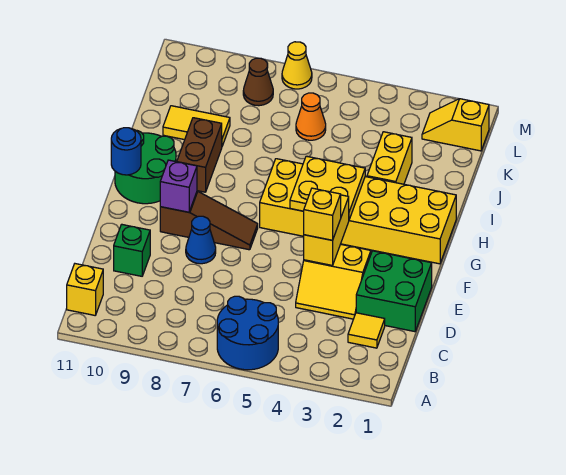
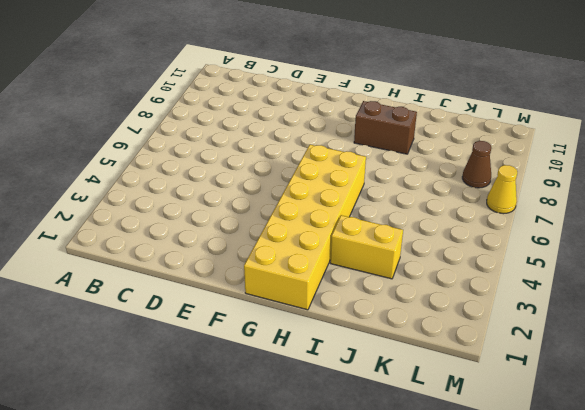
none -> blue 2x2 round brick [217,296,278,370]
none -> yellow 1x1 brick [67,264,103,315]
none -> yellow 1x1 tile [348,313,385,348]

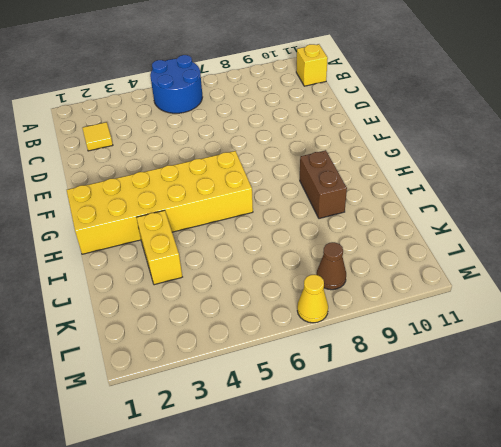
none -> green 2x2 brick [356,251,432,332]
none -> yellow 2x2 slope [296,244,371,319]
none -> green 1x1 brick [114,224,150,276]

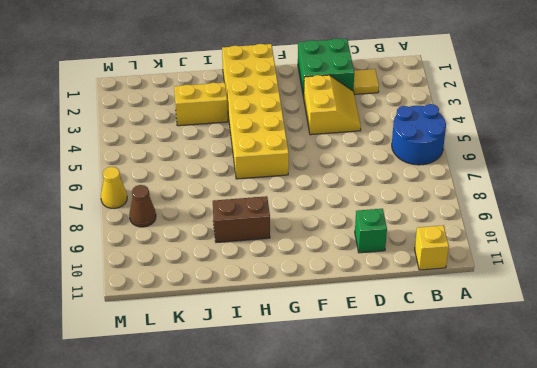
none -> blue 1x1 cone [186,216,216,264]
none -> brown 1x3 slope [160,191,258,250]
none -> green 2x2 round brick [115,130,176,204]

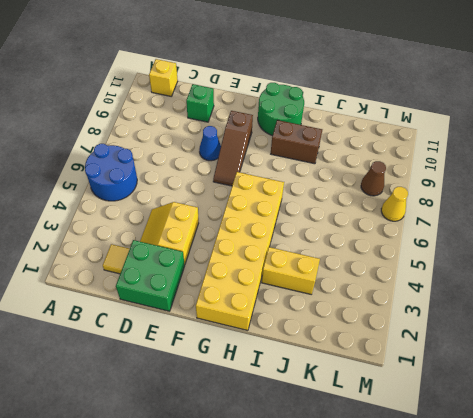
none -> yellow 1x2 tile [163,106,230,146]
none -> orange 1x1 cone [296,93,326,140]
none -> yellow 1x2 slope [422,99,489,151]

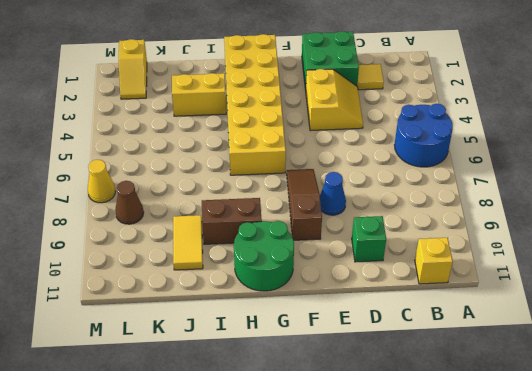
none -> orange 1x1 cone [296,93,326,140]
none -> yellow 1x2 brick [304,195,349,265]
none -> purple 1x1 brick [160,160,197,212]

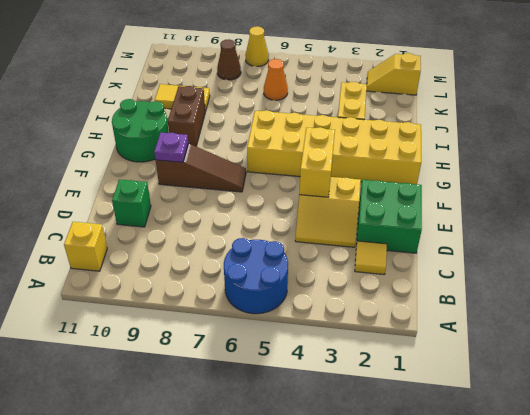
purple 1x1 plate [154,133,188,162] -> purple 1x1 brick [160,160,197,212]
none -> blue 1x1 cone [186,216,216,264]
none -> yellow 2x2 plate [290,156,365,219]
none -> blue 1x1 round brick [111,128,141,175]

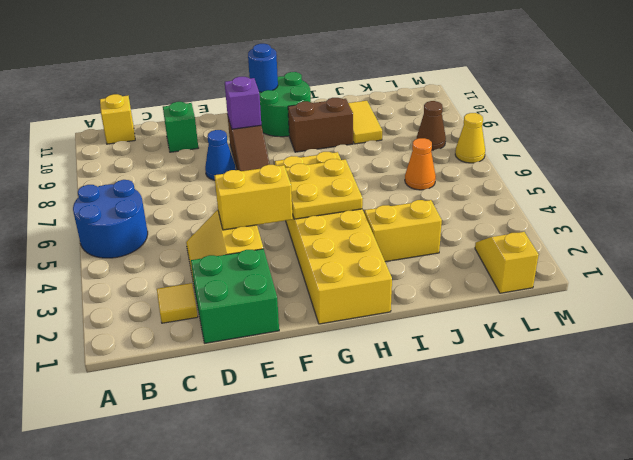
none -> yellow 1x1 brick [304,188,341,240]

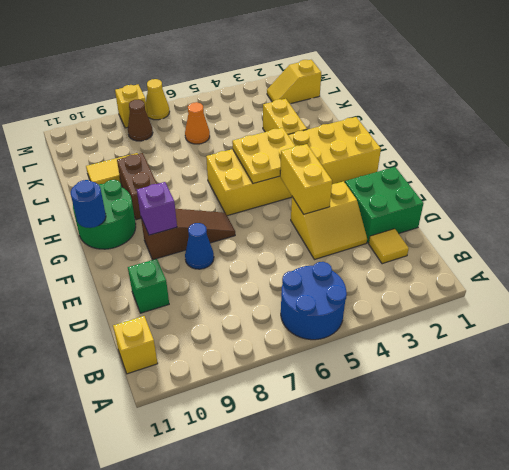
yellow 1x1 brick [115,85,147,128] -> yellow 1x1 brick moved to [304,188,341,240]

